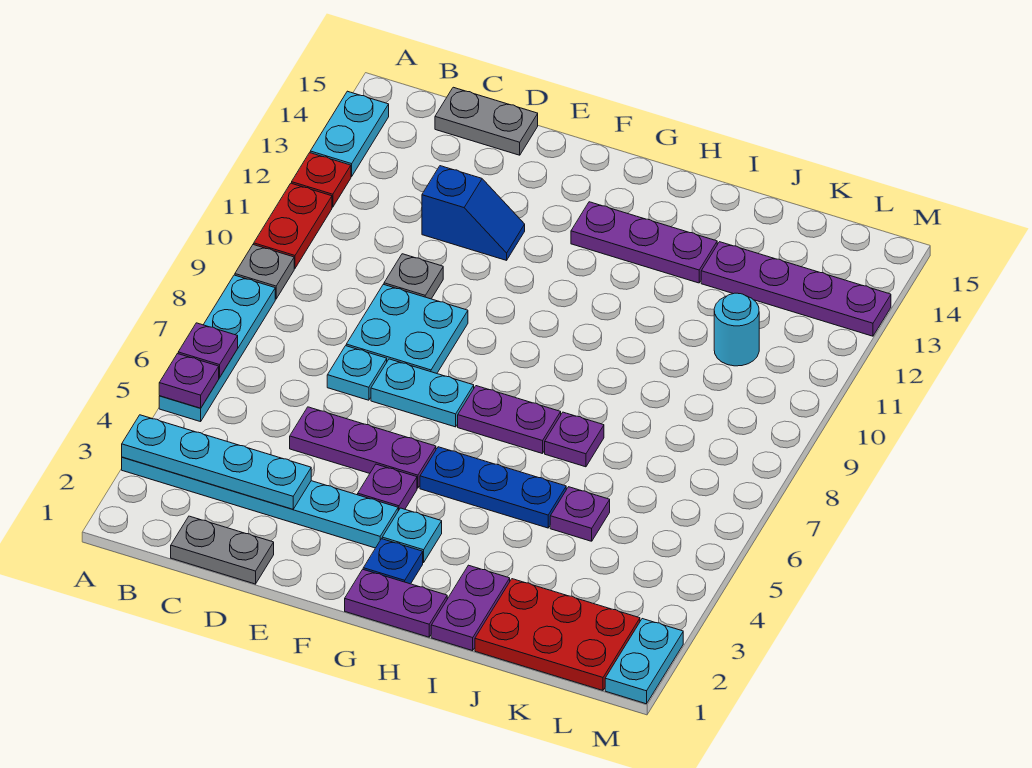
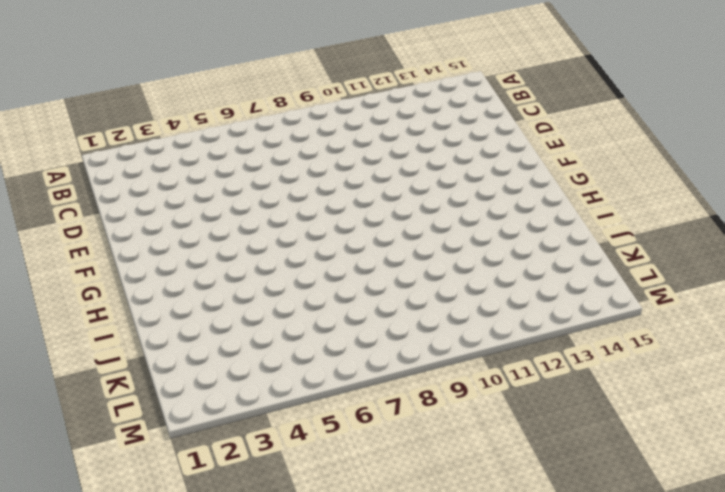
none -> cyan 1x6 plate [122,457,398,548]
none -> cyan 1x4 plate [159,275,275,422]
none -> grey 1x1 plate [235,245,294,299]
none -> red 1x2 plate [254,183,332,268]

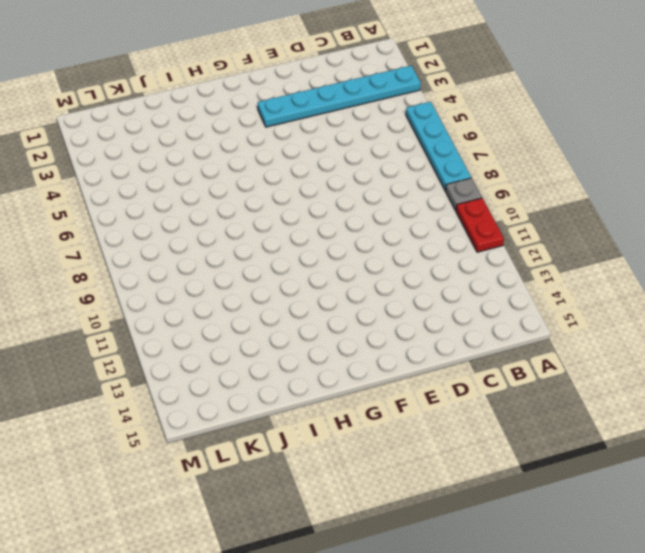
none -> red 1x1 plate [292,153,351,207]
none -> cyan 1x2 plate [310,91,389,177]
none -> grey 1x2 plate [171,516,274,584]
none -> grey 1x2 plate [435,87,538,155]

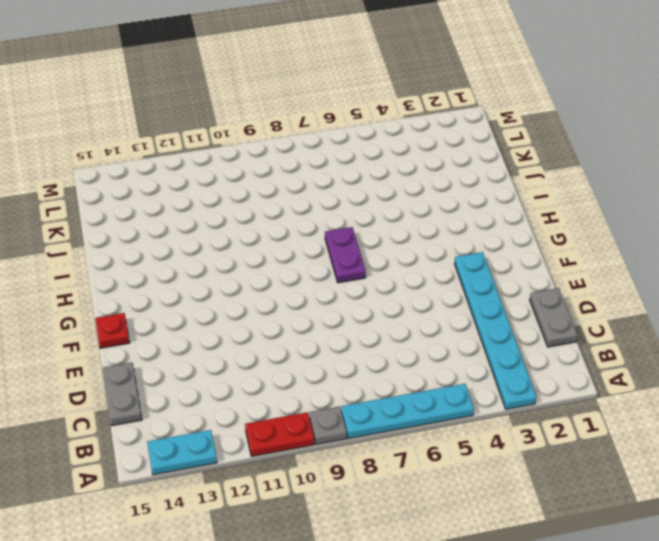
red 1x1 plate [95,313,130,348] -> red 1x1 plate moved to [292,153,351,207]
none -> purple 1x3 plate [290,407,436,488]
none -> cyan 1x1 plate [327,346,387,400]
none -> cyan 2x2 plate [346,284,468,373]
none -> grey 1x1 plate [384,254,443,299]

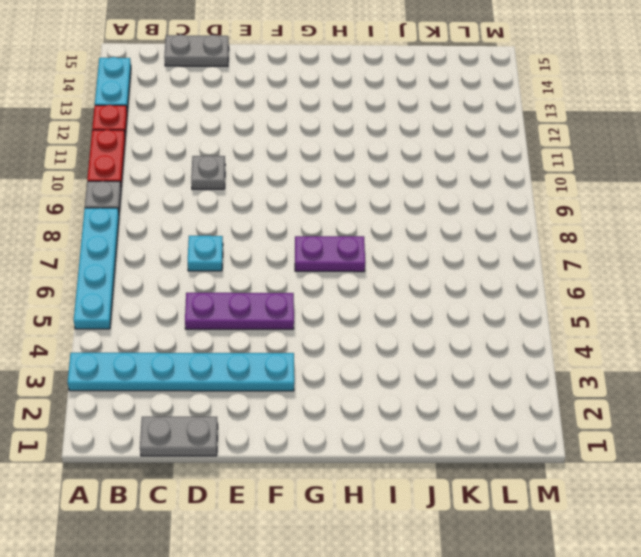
none -> cyan 2x2 plate [346,284,468,373]
none -> blue 1x2 slope [422,166,525,260]
none -> cyan 1x2 plate [371,359,474,427]
none -> purple 1x1 plate [358,464,417,511]

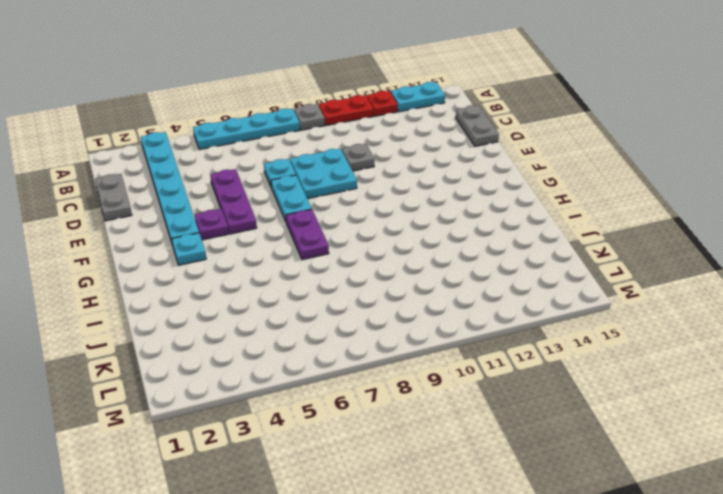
none -> blue 1x2 slope [422,166,525,260]
none -> purple 1x2 plate [345,570,447,637]
none -> blue 1x1 plate [363,539,423,584]
none -> blue 1x3 plate [420,447,566,528]

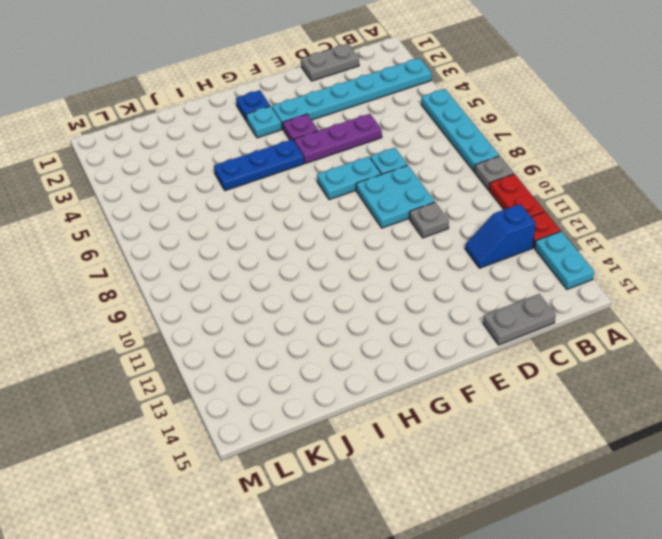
blue 1x2 slope [465,204,536,268] -> blue 1x2 slope moved to [422,166,525,260]
none -> purple 1x2 plate [345,570,447,637]
none -> purple 1x2 plate [458,386,561,454]
none -> purple 1x3 plate [571,202,717,283]
none -> purple 1x2 plate [431,565,510,651]

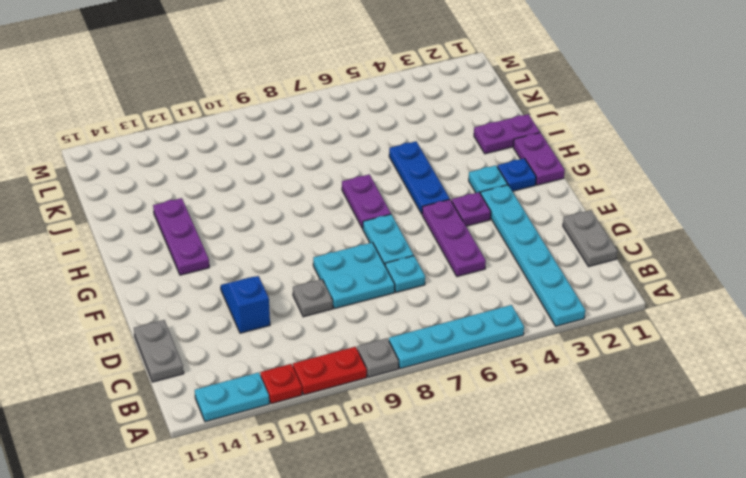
none -> purple 1x1 plate [545,412,604,467]
none -> red 2x3 plate [475,579,640,690]
none -> purple 1x1 plate [550,487,610,541]
none -> purple 1x4 plate [701,242,891,336]

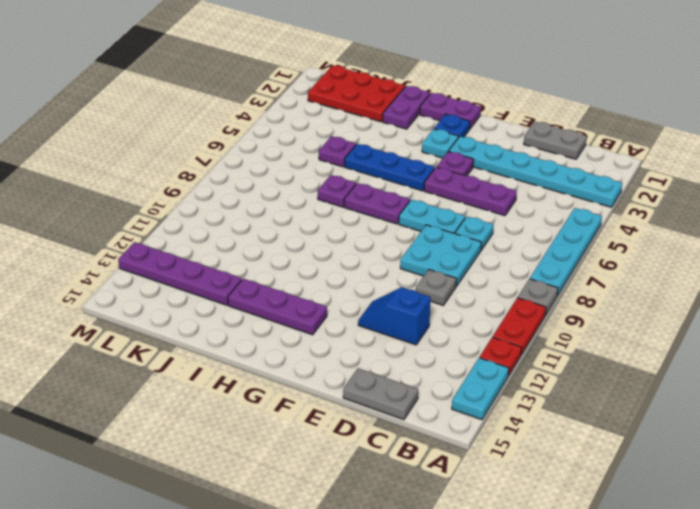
none -> cyan 1x1 round brick [714,293,759,366]
none -> cyan 1x2 plate [605,619,683,704]
none -> cyan 1x4 plate [122,415,311,509]
none -> purple 1x1 plate [159,354,219,408]

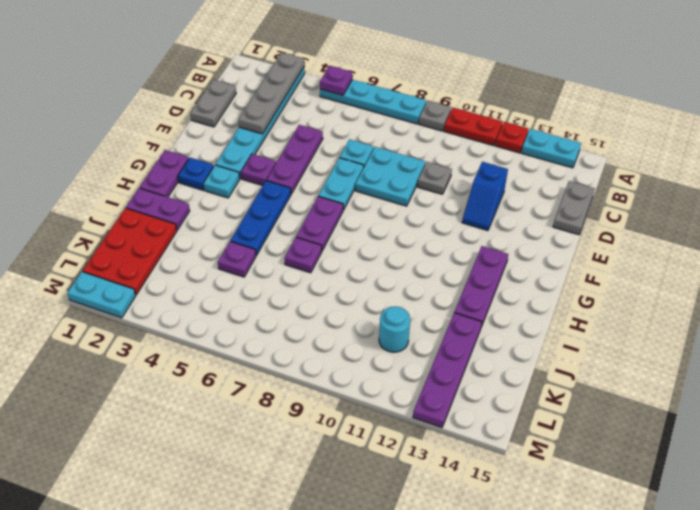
grey 1x4 plate [238,52,304,134] -> cyan 1x4 plate [122,415,311,509]
none -> purple 1x1 plate [178,323,238,378]

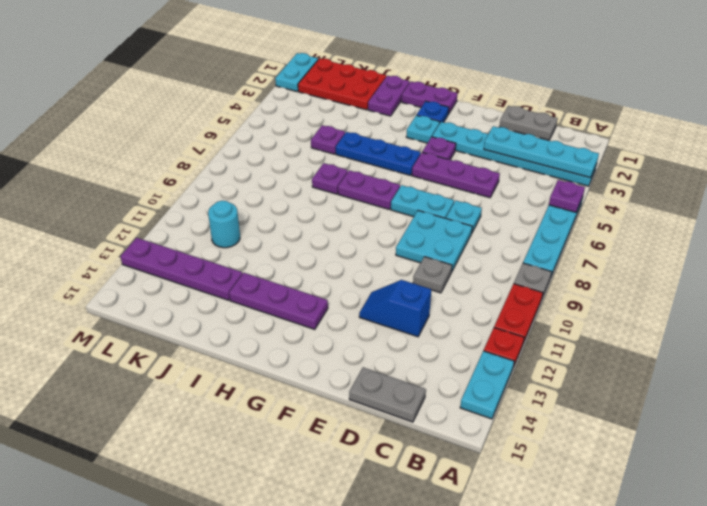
none -> purple 1x1 plate [178,323,238,378]

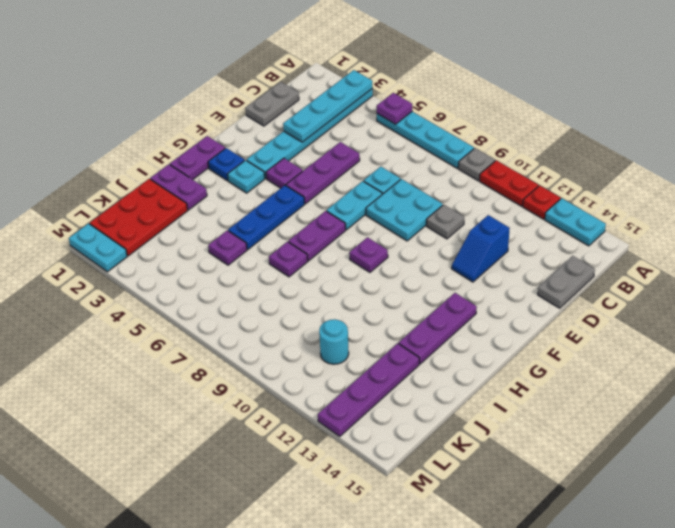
purple 1x1 plate [349,237,388,272] -> purple 1x1 plate moved to [178,323,238,378]

